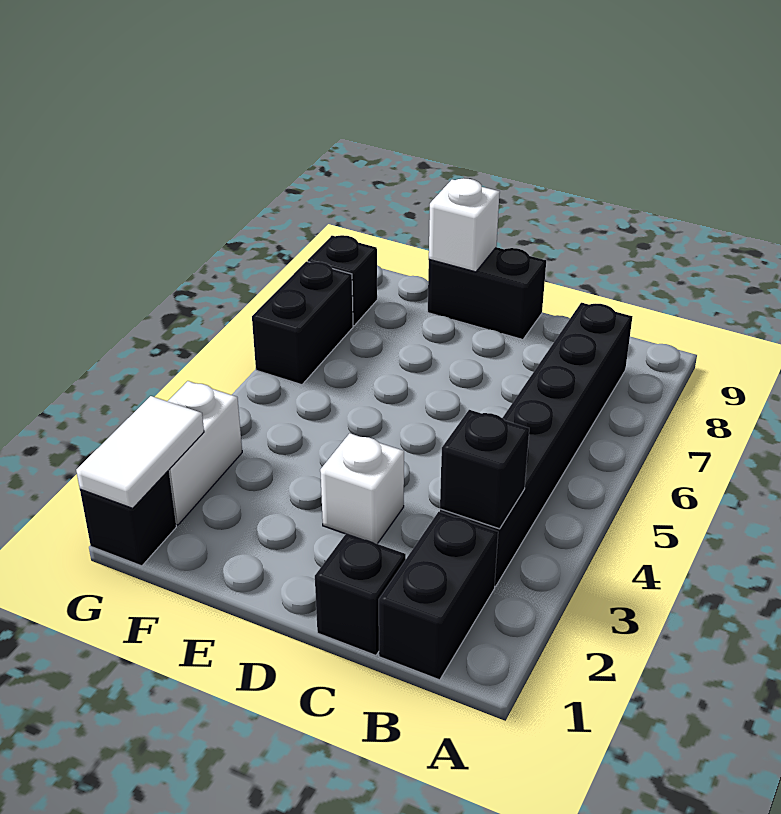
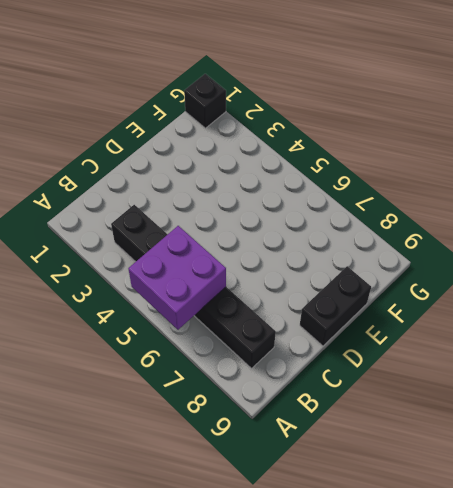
purple 2x2 brick [128,226,226,330] -> none
none -> black 1x2 brick [379,512,498,680]
none -> black 1x1 brick [315,533,406,655]
none -> white 1x1 brick [320,433,404,544]

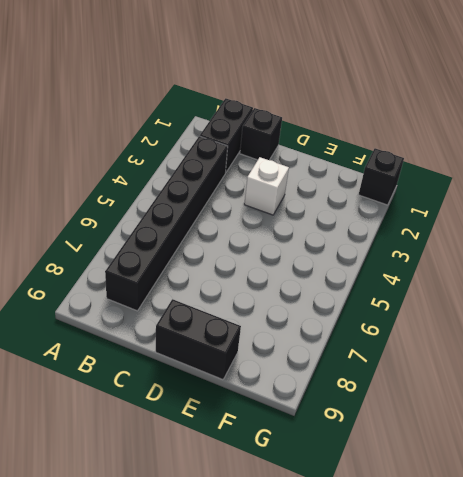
none -> white 1x2 brick [168,381,242,525]
none -> black 1x2 brick [252,261,353,385]
none -> black 1x1 brick [308,235,377,326]

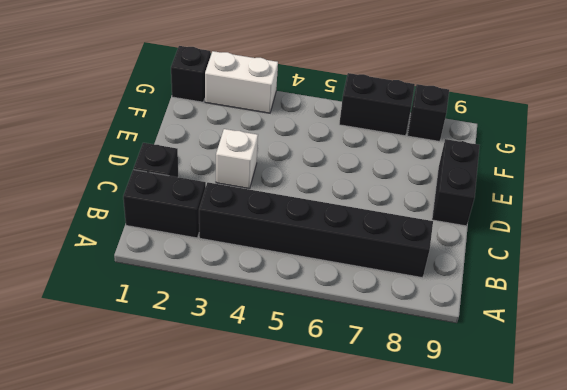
none -> black 1x1 brick [440,410,529,529]
none -> white 1x1 brick [429,178,500,272]
none -> white 1x2 tile [76,396,204,508]

